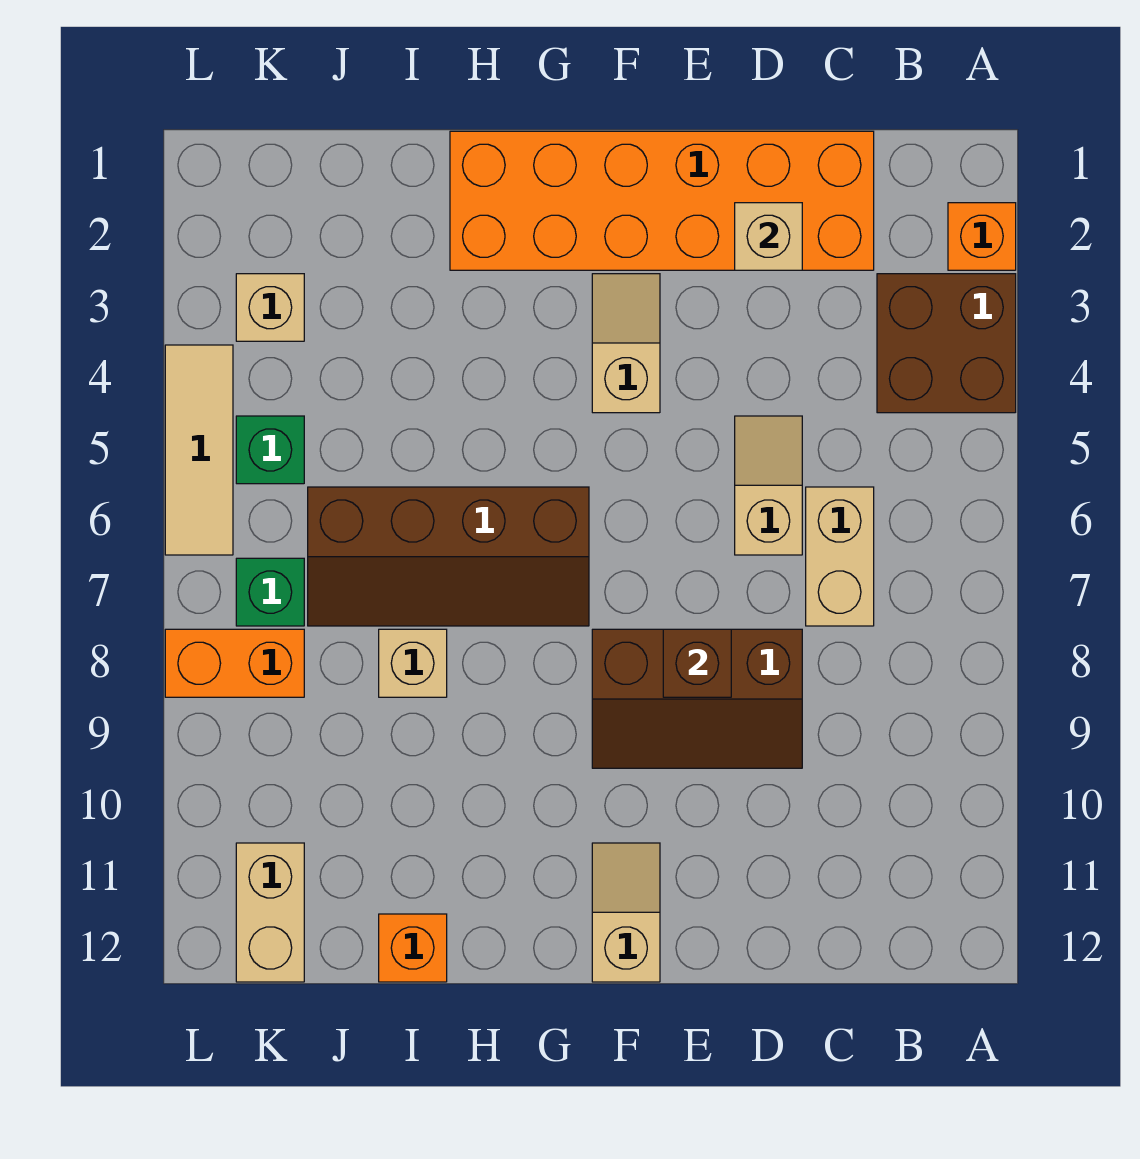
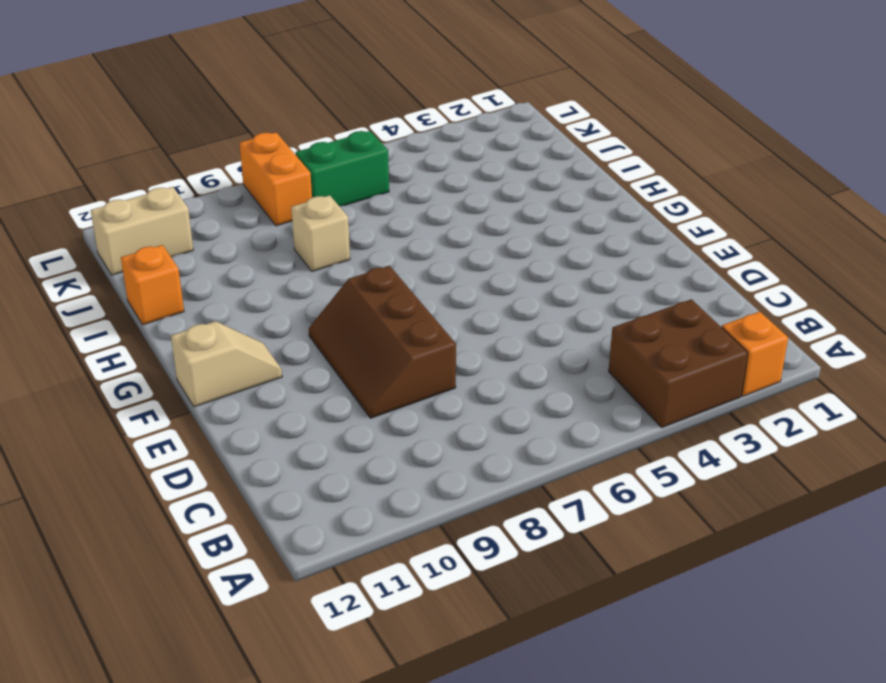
green 1x2 brick [295,131,389,206] -> green 1x1 brick [236,558,304,626]
none -> orange 2x6 brick [450,131,874,270]
none -> tan 1x2 brick [806,487,874,626]
none -> tan 1x2 slope [735,416,802,555]

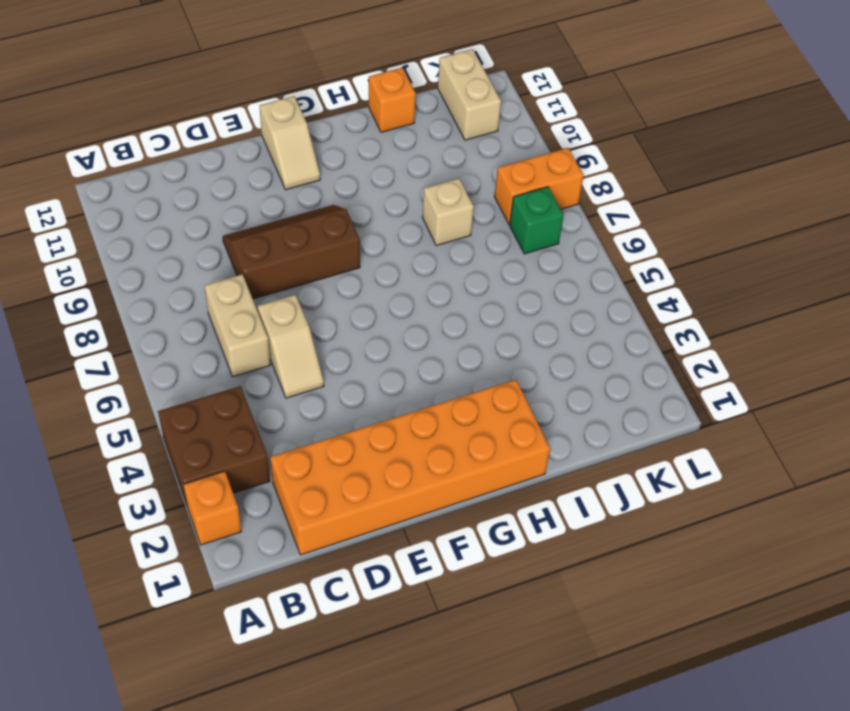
none -> tan 1x2 slope [592,274,660,413]
none -> brown 2x4 slope [308,487,589,626]
none -> tan 1x1 brick [236,274,304,341]

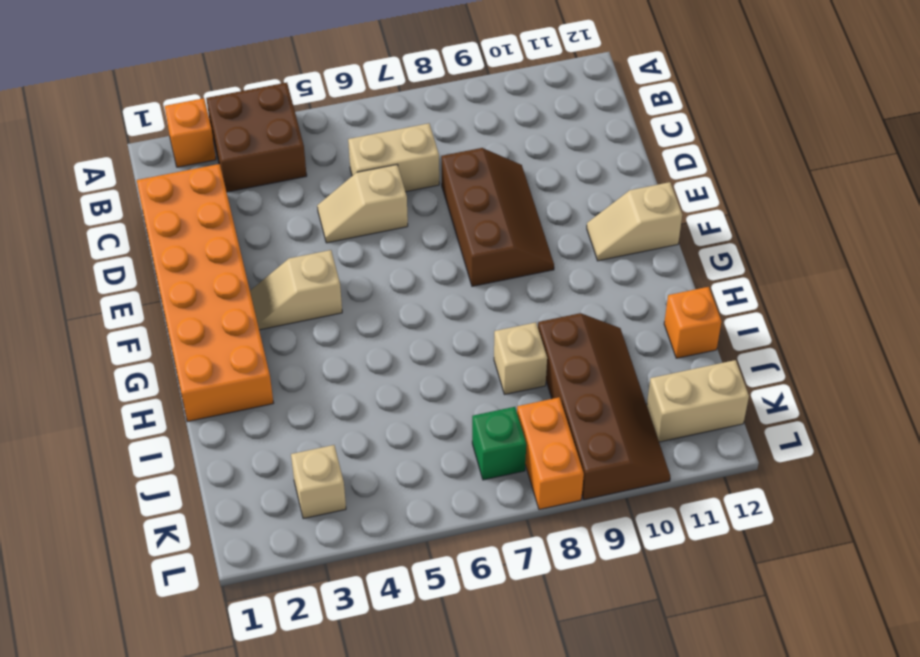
brown 2x4 slope [538,313,670,500] -> brown 2x4 slope moved to [308,487,589,626]
none -> green 1x1 brick [236,416,304,484]
none -> tan 1x3 tile [165,345,233,555]
none -> tan 1x1 brick [735,203,802,270]

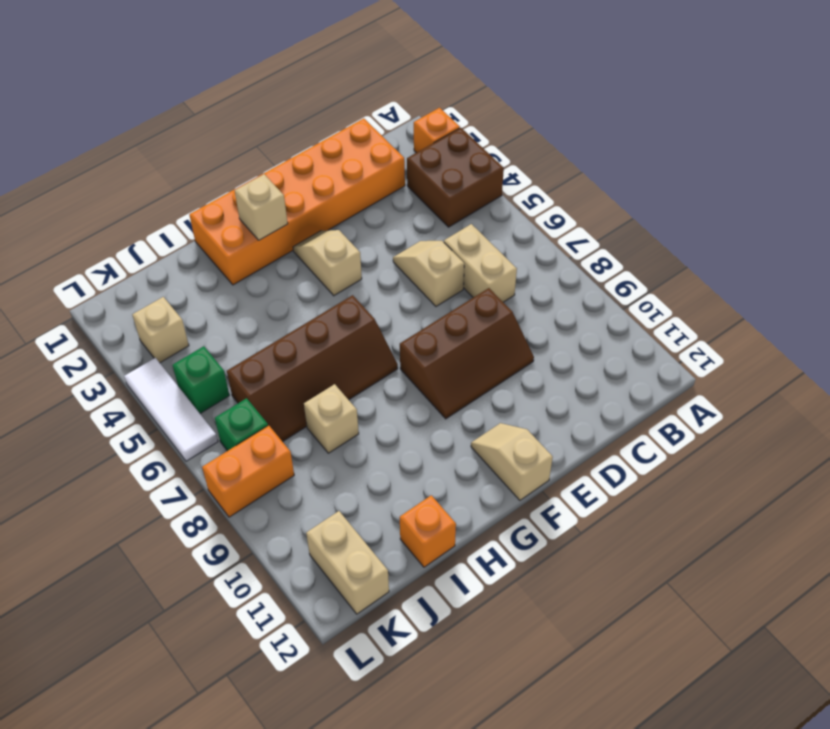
tan 1x1 brick [235,174,288,240] -> tan 1x1 brick moved to [735,203,802,270]
white 1x3 tile [124,358,218,461] -> tan 1x3 tile [165,345,233,555]
none -> brown 1x1 brick [663,629,731,697]

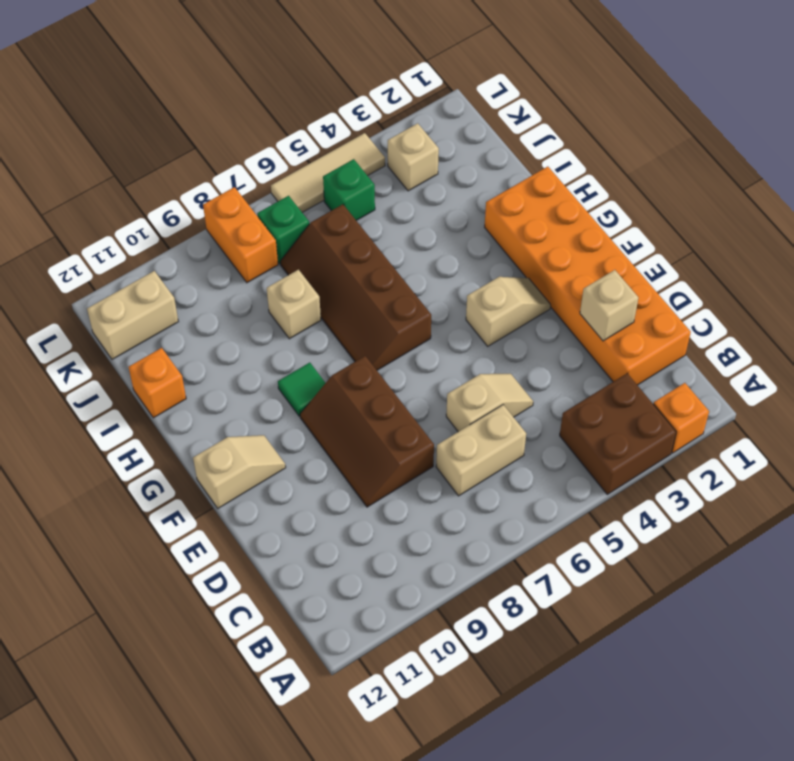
green 1x1 tile [278,363,325,416] -> none
none -> brown 1x1 brick [663,629,731,697]

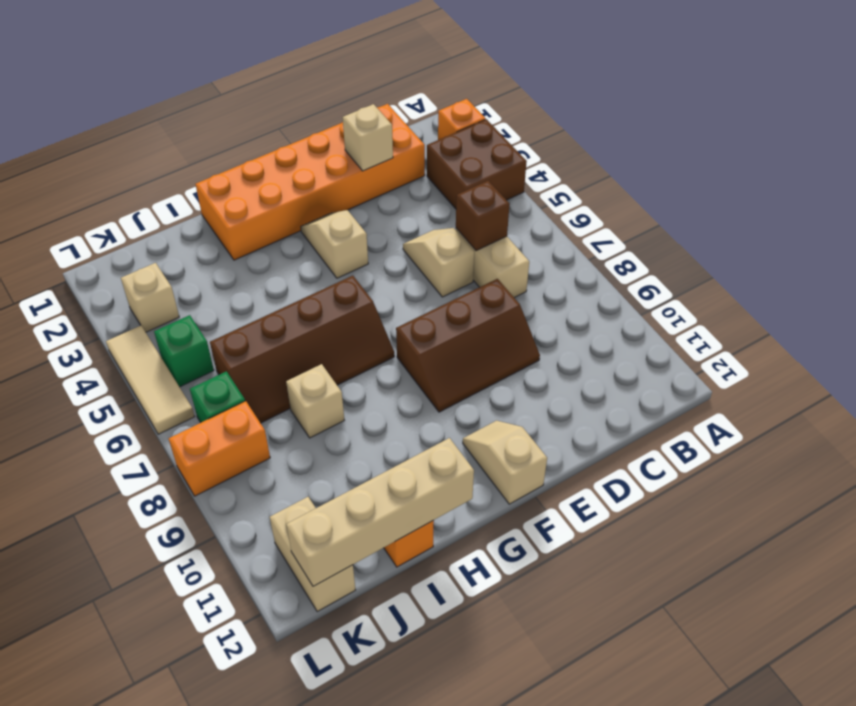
brown 1x1 brick [456,181,509,251] -> brown 1x1 brick moved to [663,629,731,697]
tan 1x4 brick [286,438,474,586] -> none

